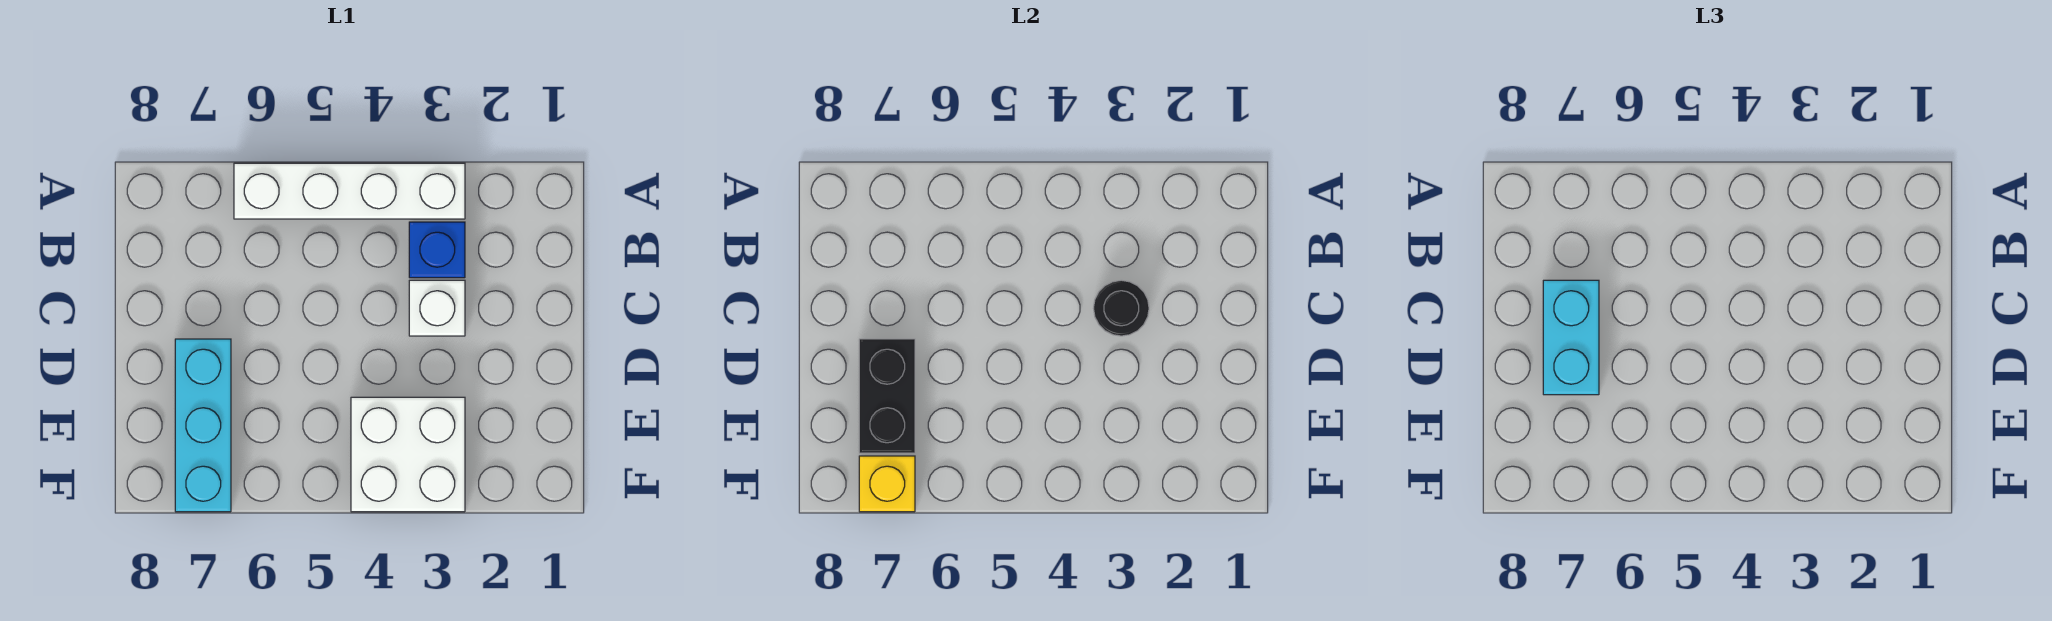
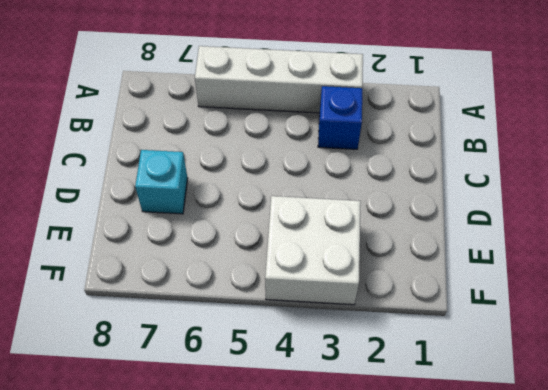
cyan 1x1 brick [135,150,188,214] -> cyan 1x3 brick [175,339,231,512]
none -> white 1x1 brick [409,280,465,336]
none -> black 1x1 round brick [1093,280,1149,336]

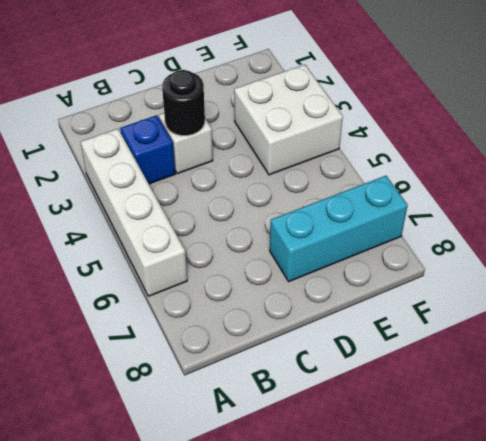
none -> black 1x2 brick [859,339,915,453]
none -> yellow 1x1 brick [859,456,915,512]

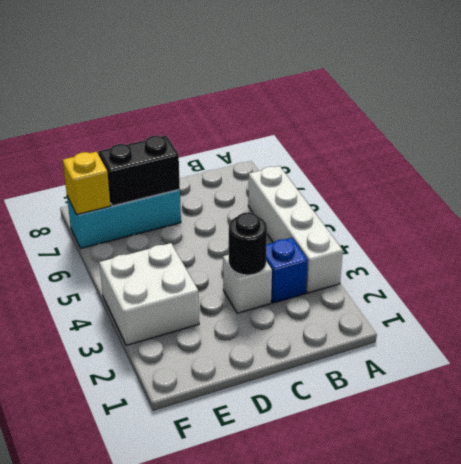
none -> cyan 1x2 brick [1543,280,1599,395]

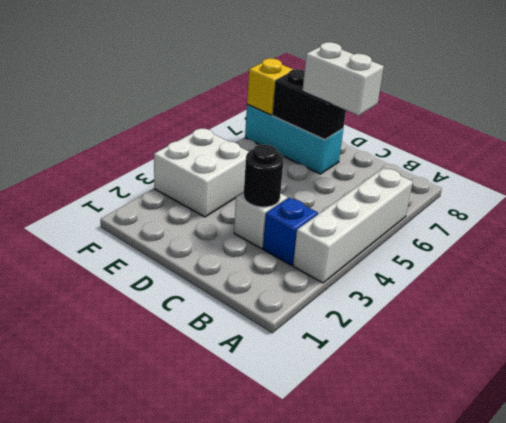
white 1x2 brick [303,42,384,116] -> cyan 1x2 brick [1543,280,1599,395]

